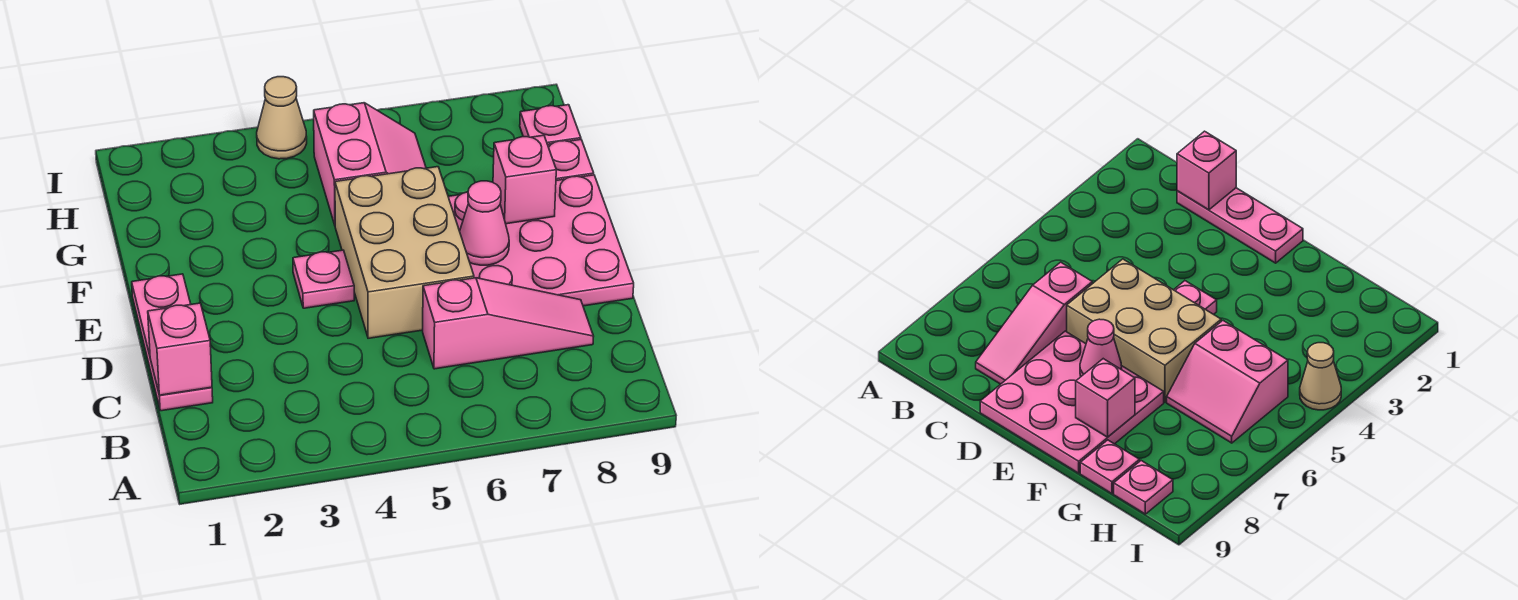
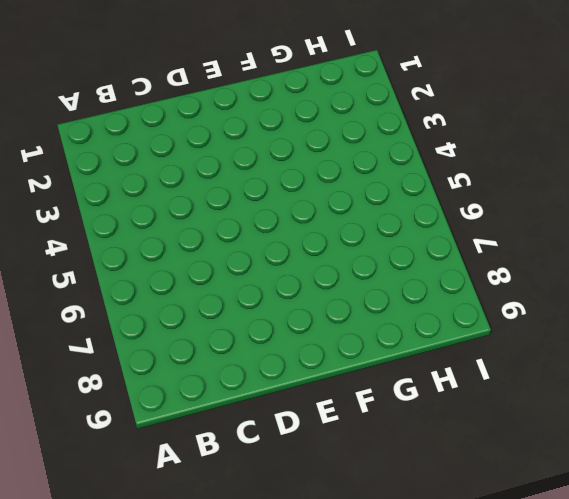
none -> pink 1x3 plate [132,274,213,411]
none -> pink 1x3 slope [423,278,594,369]
none -> tan 2x3 brick [335,167,474,338]

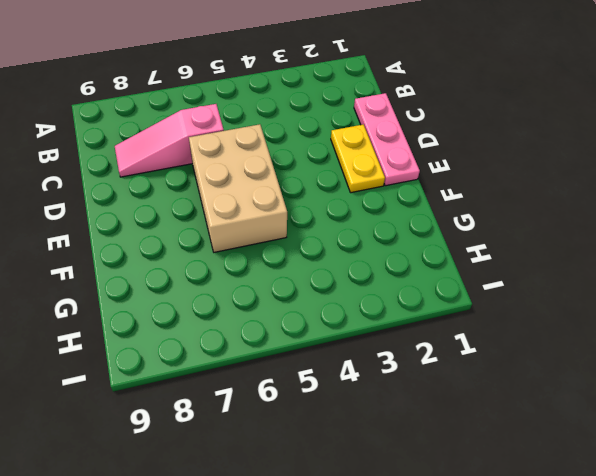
yellow 1x2 plate [331,124,385,193] -> none
none -> pink 3x3 plate [448,175,634,306]
none -> pink 1x1 plate [293,250,354,308]
none -> pink 2x2 slope [314,103,426,225]

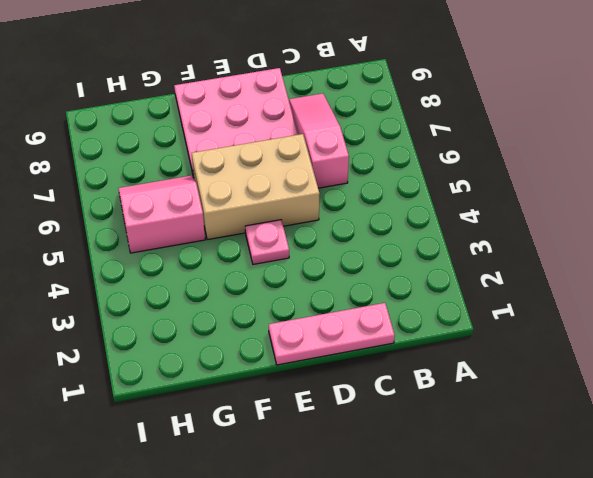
none -> pink 1x1 plate [548,140,594,180]
none -> pink 1x1 plate [520,105,581,144]
none -> tan 1x1 cone [257,77,307,159]

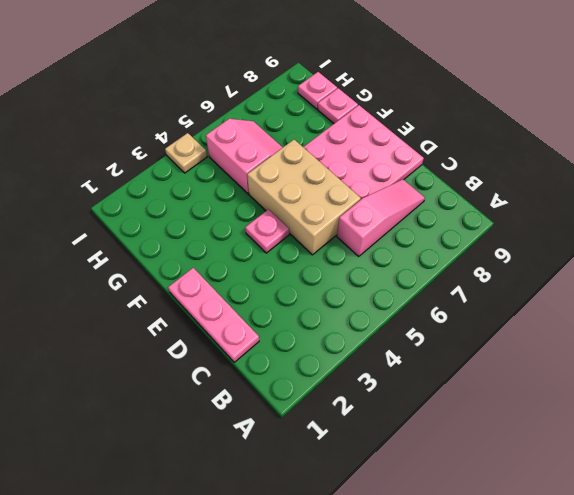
tan 1x1 plate [165,133,207,173] -> tan 1x1 cone [257,77,307,159]
none -> pink 1x1 brick [148,303,212,395]
none -> pink 1x1 cone [460,181,509,265]
none -> pink 1x1 brick [493,135,556,224]

